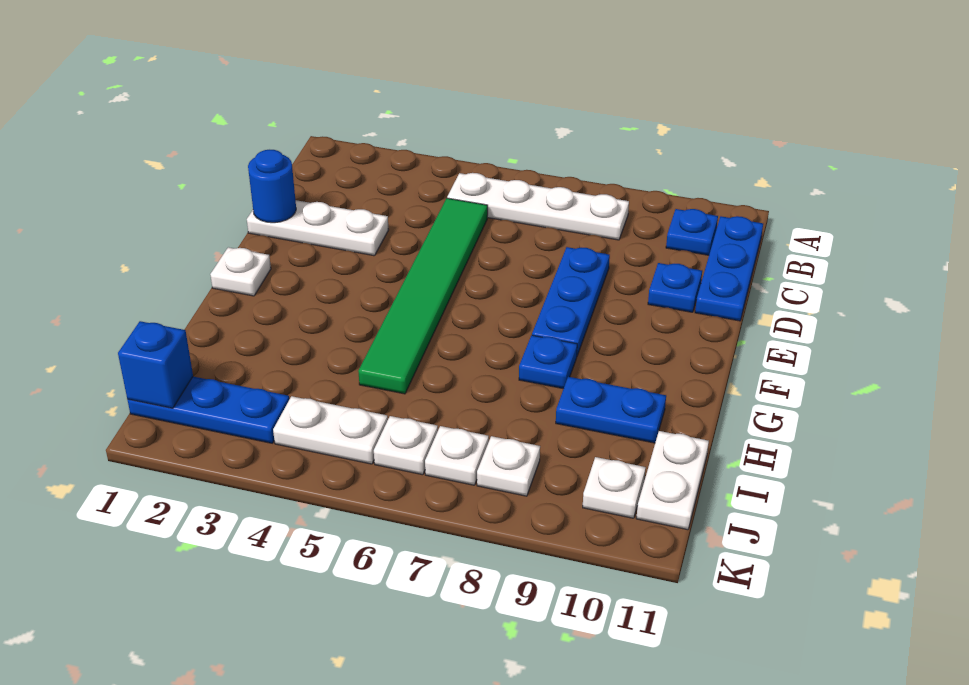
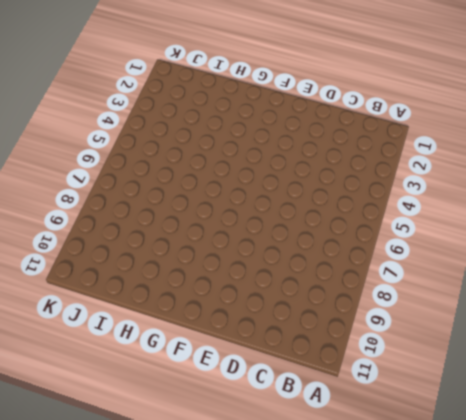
none -> white 1x4 plate [447,173,629,240]
none -> blue 1x1 plate [666,209,718,255]
none -> blue 1x3 plate [695,216,763,321]

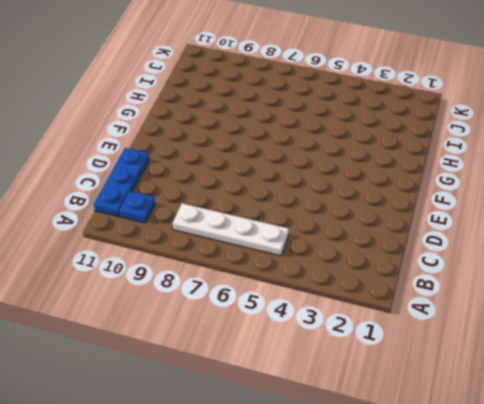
none -> green 1x6 tile [358,198,488,394]
none -> white 1x3 plate [247,200,389,256]
none -> blue 1x3 plate [532,247,610,355]

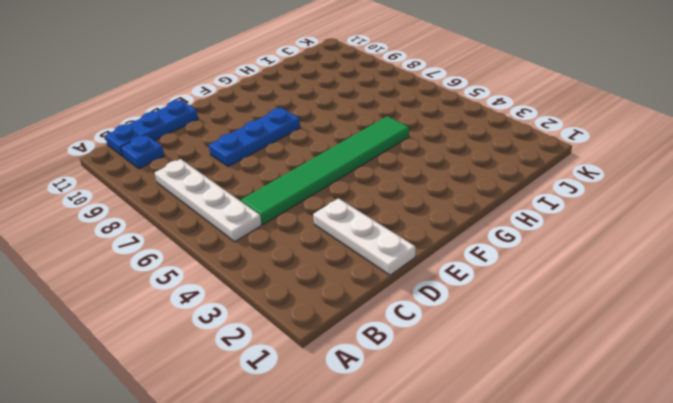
none -> blue 1x1 plate [648,263,702,312]
none -> white 1x1 plate [210,247,271,296]
none -> blue 1x1 plate [519,335,577,389]

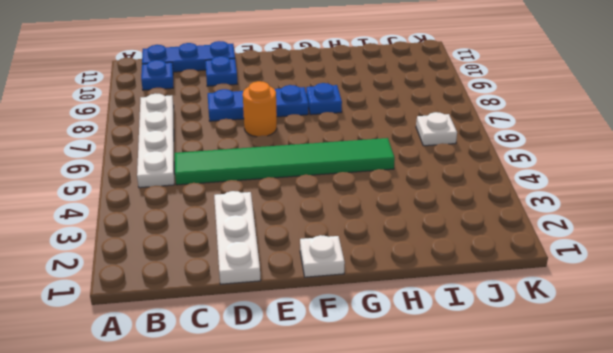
orange 1x1 round brick [243,81,277,137] -> none
none -> blue 1x2 plate [556,377,666,443]
none -> white 1x2 plate [636,431,709,530]
none -> blue 1x3 plate [128,376,289,443]

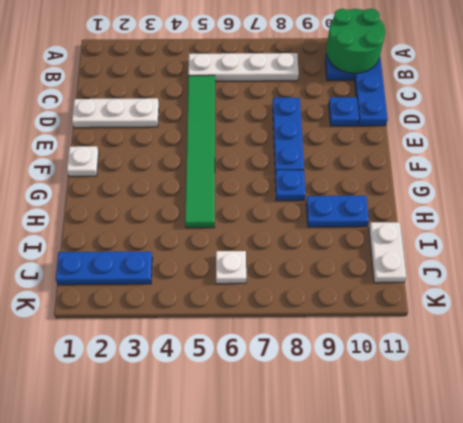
green 2x2 round brick [326,9,385,73] -> none
none -> white 1x2 plate [273,396,388,464]
none -> white 1x1 plate [425,426,489,485]
none -> white 1x1 plate [477,436,540,496]

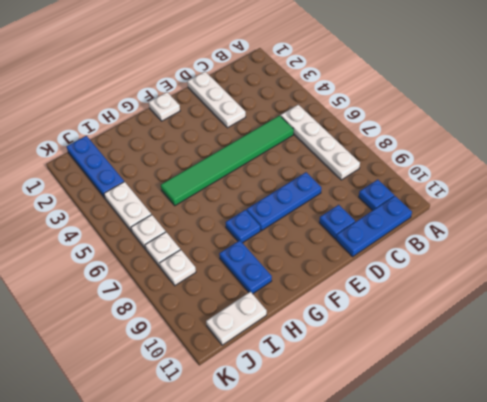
none -> white 1x1 plate [583,457,646,518]
none -> blue 1x1 round brick [248,150,296,223]
none -> blue 1x1 brick [118,321,193,408]

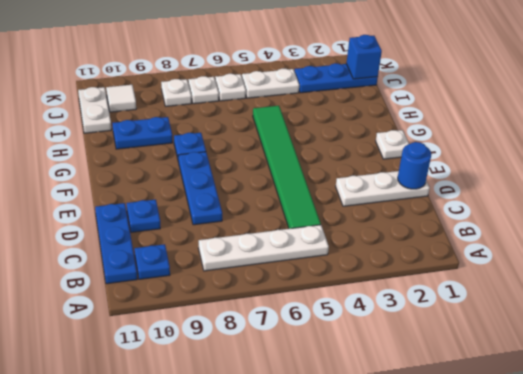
white 1x1 tile [106,85,136,112] -> white 1x1 plate [583,457,646,518]

